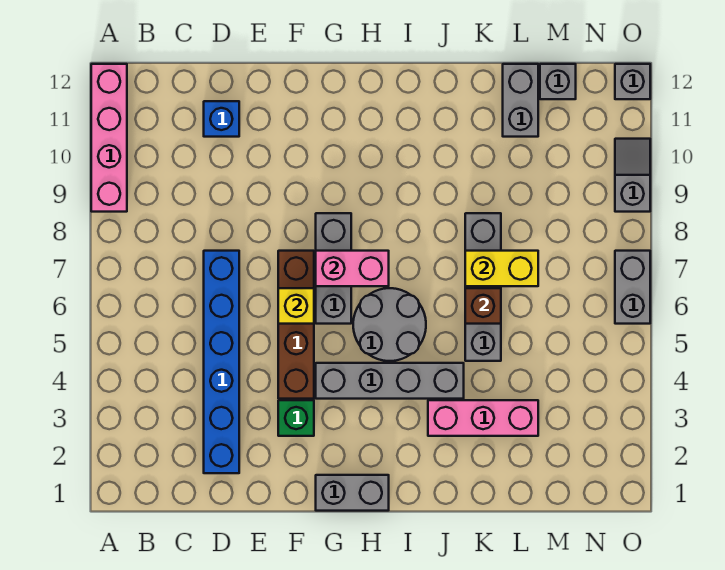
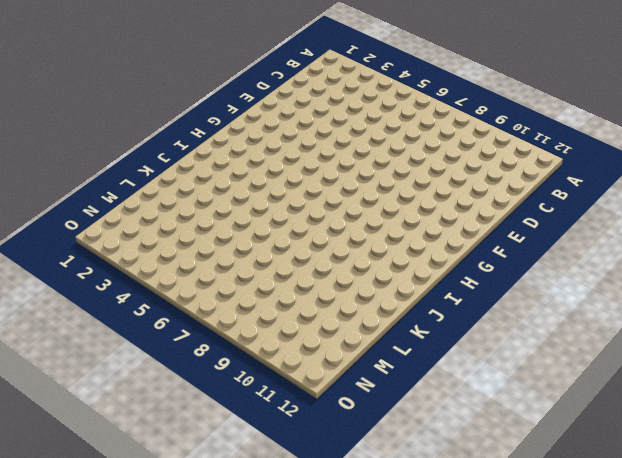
none -> pink 1x4 brick [91,64,127,212]
none -> blue 1x6 brick [204,251,239,473]
none -> blue 1x1 brick [204,101,239,137]

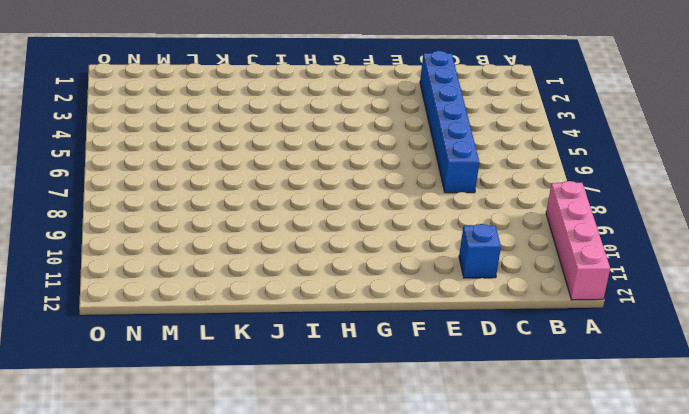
none -> green 1x1 brick [278,400,314,436]
none -> brown 1x4 brick [278,251,314,399]
none -> grey 1x2 brick [316,475,389,511]

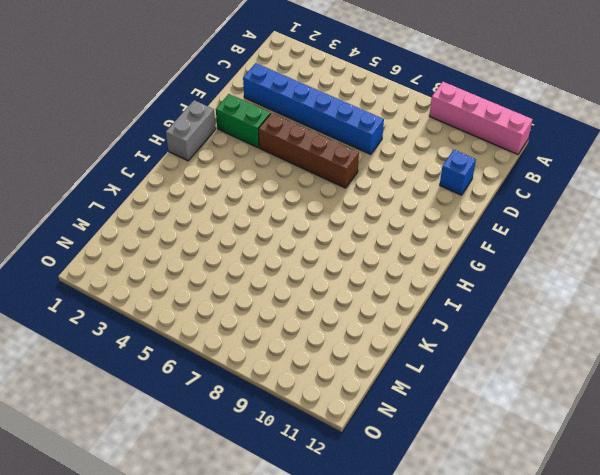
green 1x2 brick [216,94,270,148] -> green 1x1 brick [278,400,314,436]
none -> grey 1x4 brick [316,363,464,399]
none -> grey 1x3 brick [316,213,351,324]
none -> grey 2x2 round brick [353,288,426,361]

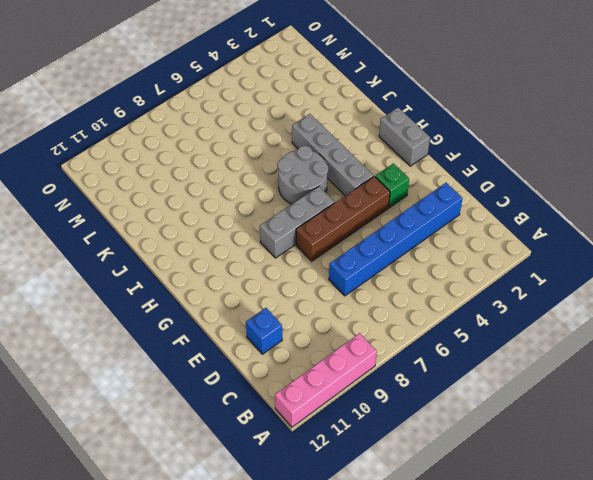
none -> pink 1x3 brick [428,400,538,436]
none -> grey 1x4 brick [465,213,501,361]
none -> grey 1x2 brick [503,64,538,137]

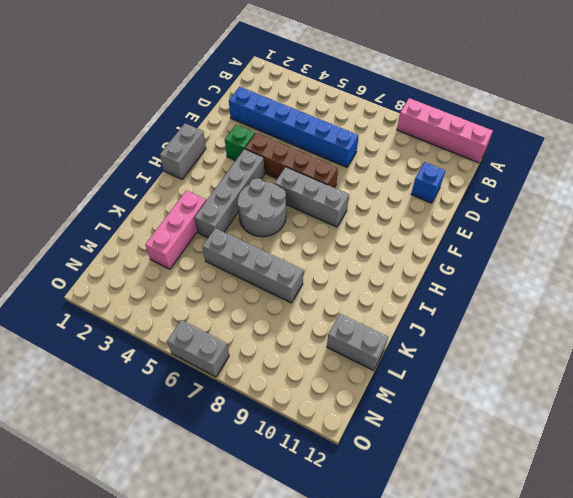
none -> grey 1x1 brick [540,64,576,99]
none -> grey 1x2 slope [615,139,650,212]
none -> grey 1x1 brick [615,64,650,99]

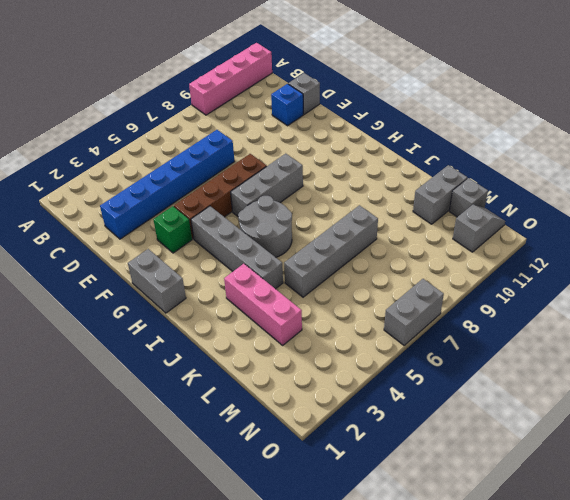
grey 1x1 brick [288,73,320,114] -> grey 1x1 brick moved to [615,64,650,99]
grey 1x2 slope [453,205,505,252] -> grey 1x2 slope moved to [615,139,650,212]
none -> yellow 1x1 brick [278,288,314,324]
none -> pink 1x2 brick [316,251,389,286]
none -> brown 1x1 brick [465,288,501,324]

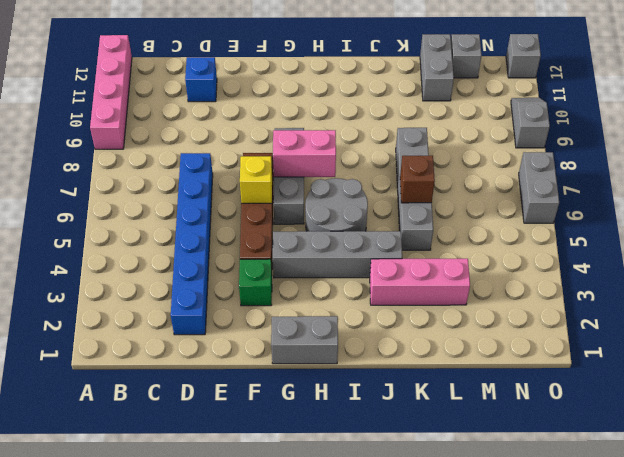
none -> yellow 1x2 brick [465,251,538,286]

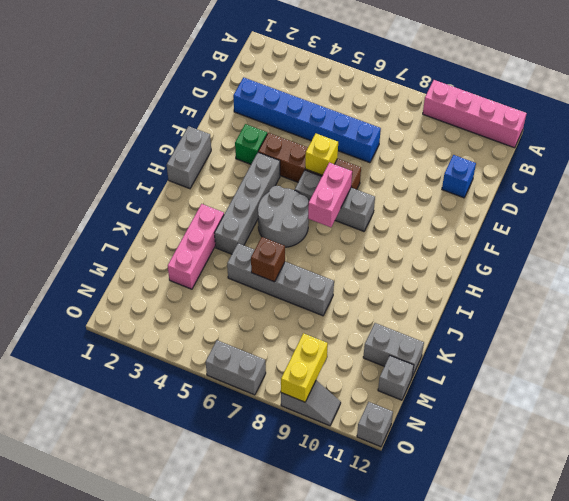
yellow 1x2 brick [281,333,328,402] -> yellow 1x2 brick moved to [465,251,538,286]

